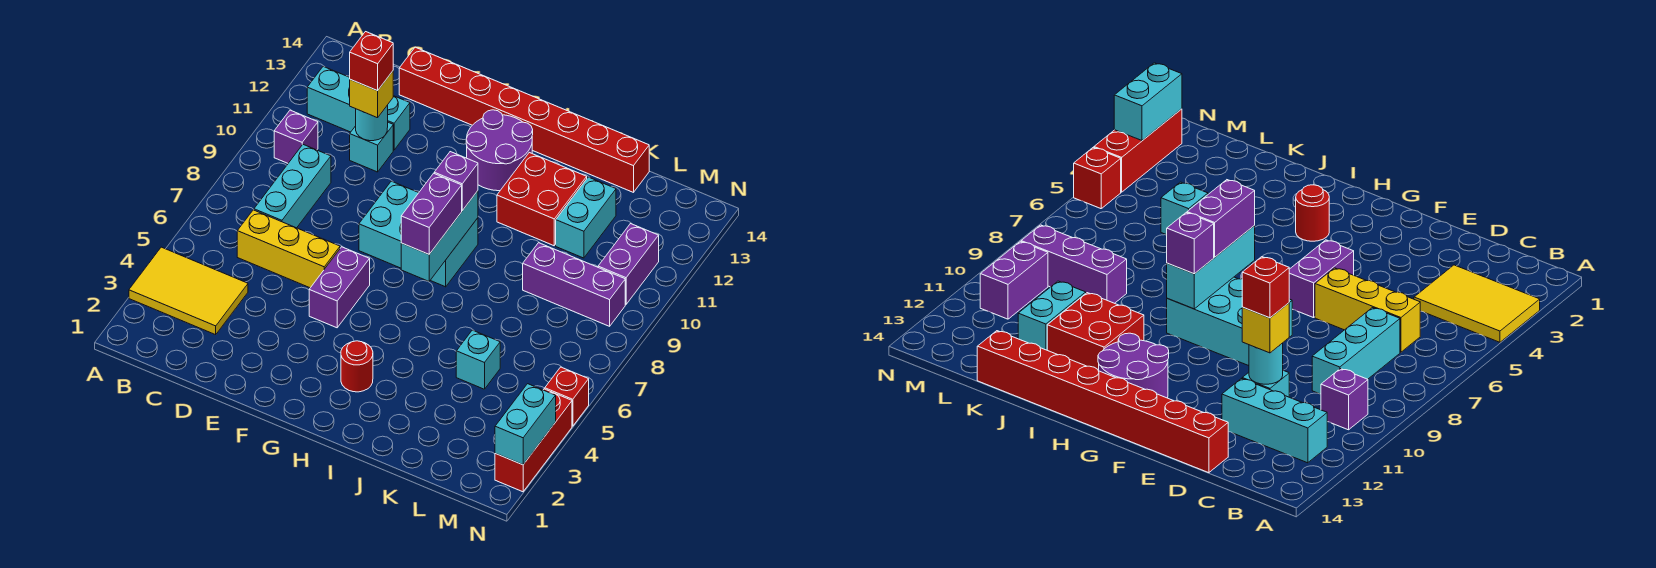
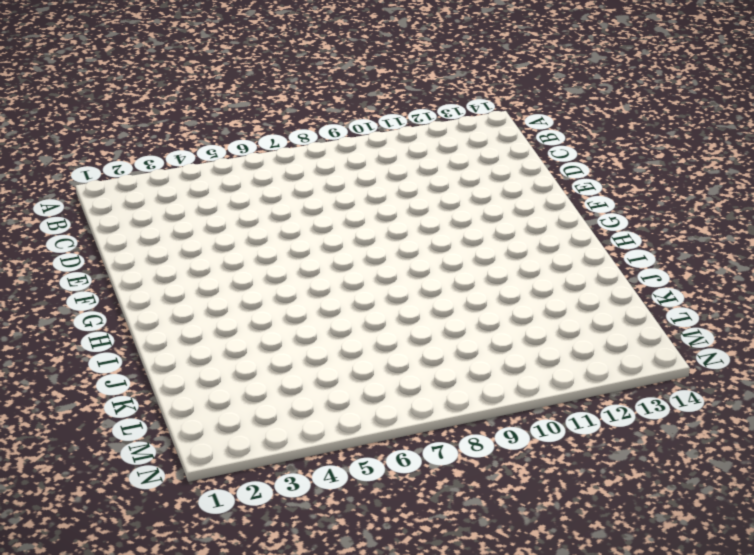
none -> yellow 2x3 tile [129,247,248,335]
none -> purple 1x1 brick [274,110,318,163]
none -> cyan 1x3 brick [307,67,410,150]

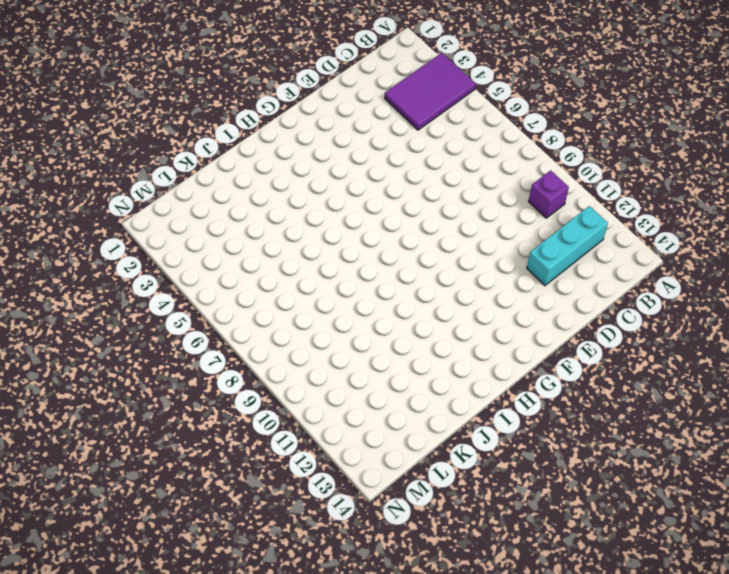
purple 2x3 tile [385,53,476,130] -> yellow 2x3 tile [129,247,248,335]
none -> yellow 1x3 brick [237,210,340,288]
none -> cyan 1x3 brick [254,145,331,228]
none -> cyan 1x1 brick [350,122,393,172]

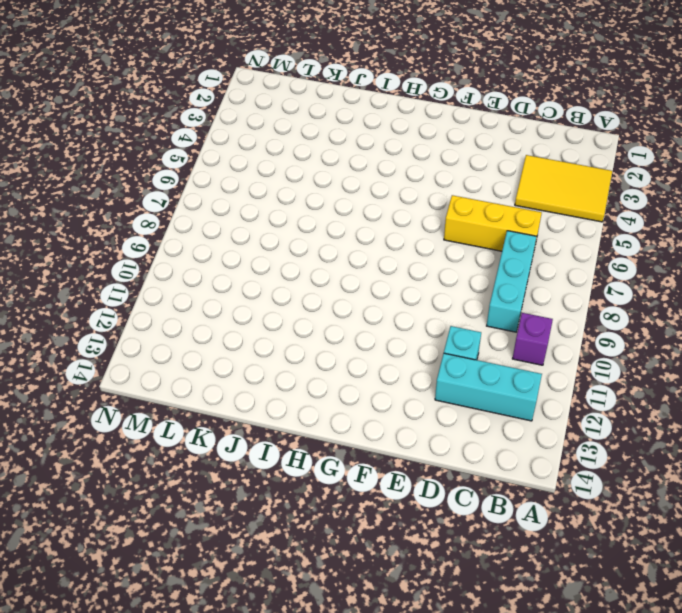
none -> red 1x8 brick [399,47,649,192]
none -> purple 1x2 brick [309,247,370,328]
none -> cyan 2x3 brick [359,181,478,287]

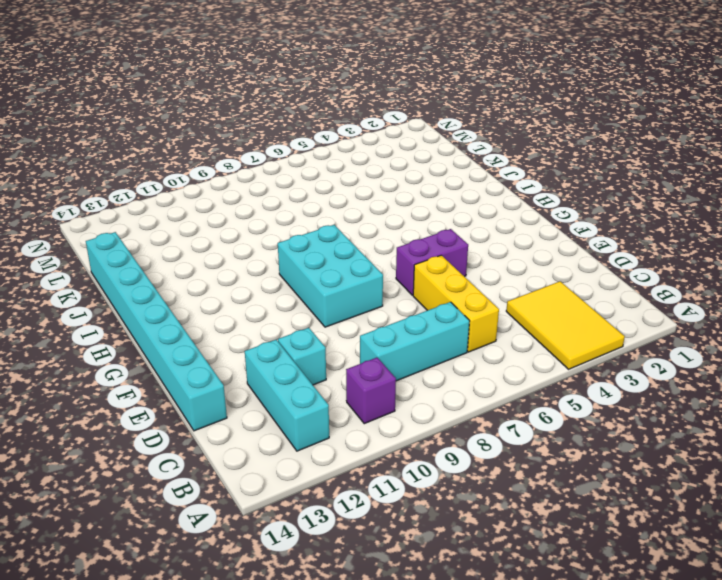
cyan 1x8 brick [86,232,227,431] -> red 1x8 brick [399,47,649,192]
none -> purple 2x2 round brick [466,110,533,191]
none -> red 1x1 round brick [341,341,373,392]
none -> red 2x2 brick [497,153,587,246]

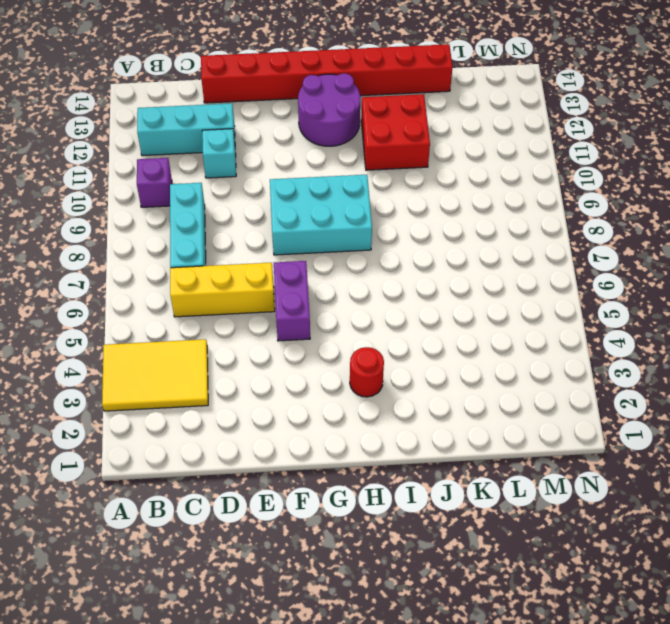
none -> cyan 1x1 brick [456,330,500,389]
none -> purple 1x3 brick [523,243,625,326]
none -> cyan 1x2 brick [556,177,616,258]

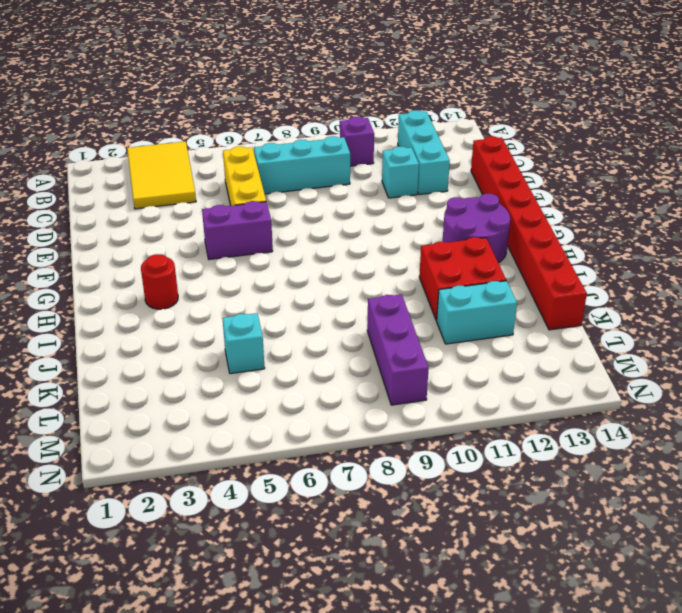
none -> cyan 2x3 brick [359,181,478,287]
none -> purple 1x2 brick [598,224,659,304]
none -> red 1x3 brick [495,389,572,492]

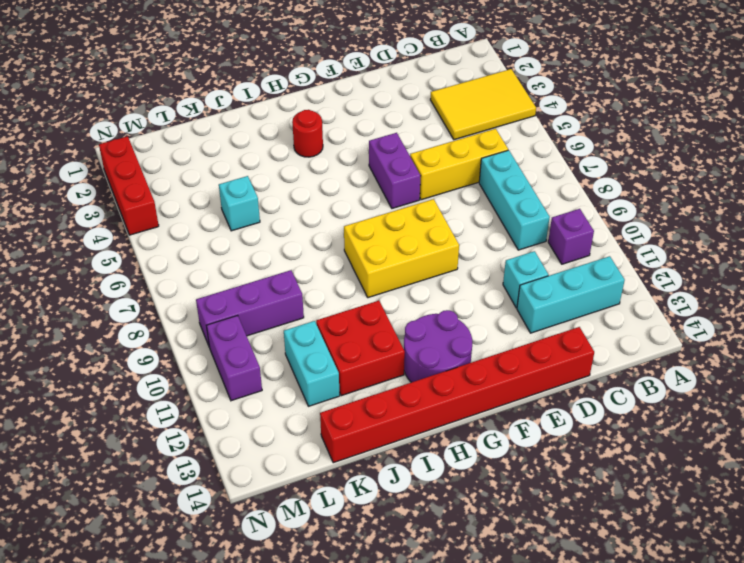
yellow 2x3 brick [344,199,459,298] -> cyan 2x3 brick [359,181,478,287]
none -> red 1x1 brick [545,367,589,426]
none -> cyan 1x1 round brick [356,105,388,141]
none -> cyan 1x3 brick [401,191,478,282]

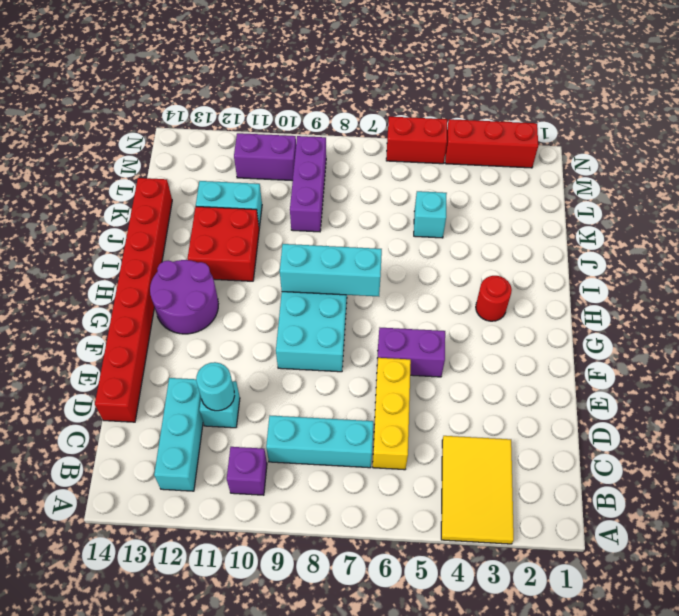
red 1x2 brick [386,117,447,164] -> red 1x1 brick [545,367,589,426]
none -> cyan 1x2 brick [495,384,556,465]
none -> yellow 1x1 brick [350,71,393,118]
none -> purple 1x2 brick [401,173,462,254]

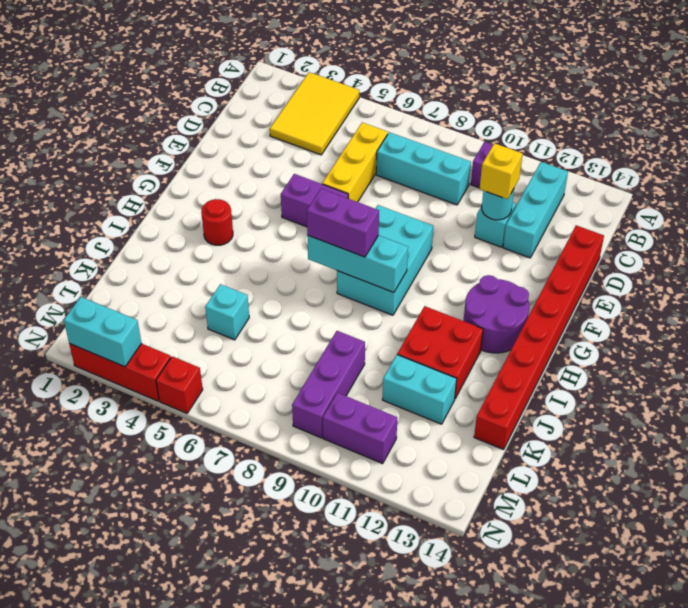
none -> purple 1x1 brick [434,152,478,211]
none -> red 1x1 brick [350,32,393,91]

